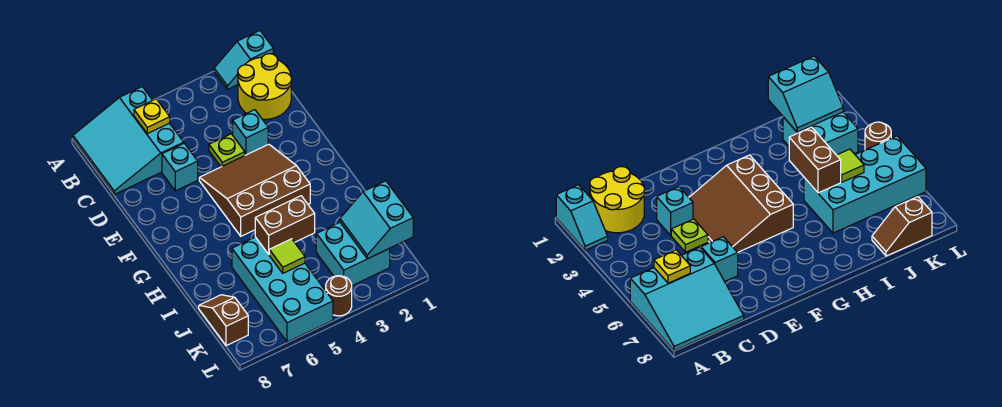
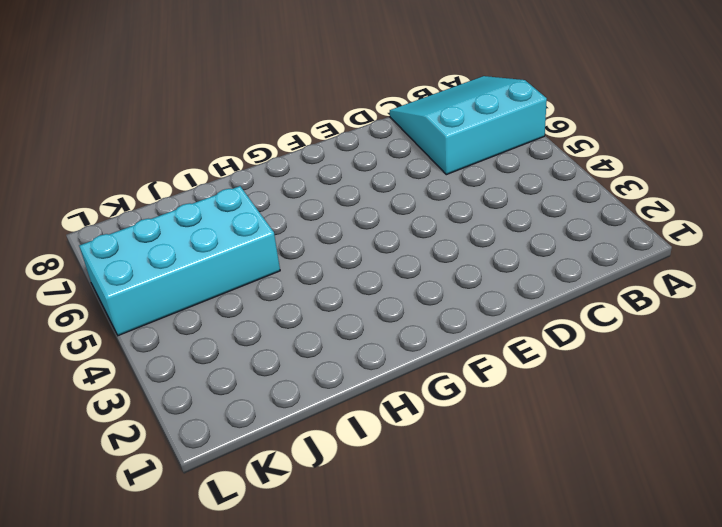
none -> cyan 1x2 slope [214,31,273,89]
none -> yellow 2x2 round brick [238,54,292,119]
none -> cyan 1x1 brick [233,110,268,155]

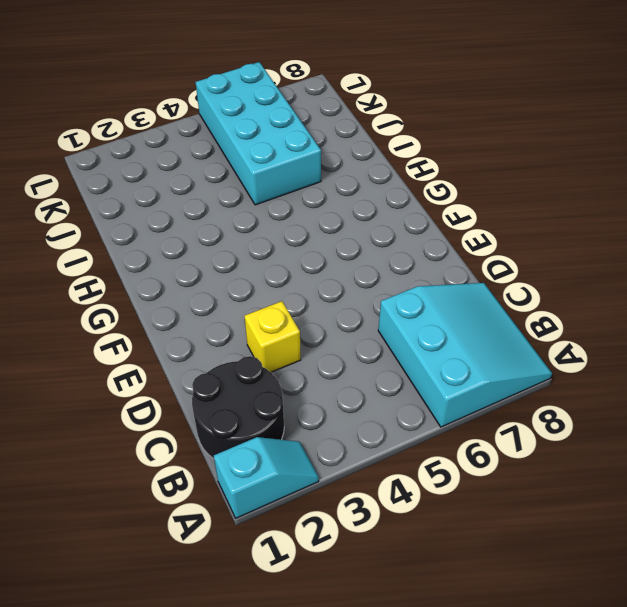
black 2x2 round brick [192,356,284,459] -> yellow 2x2 round brick [238,54,292,119]
yellow 1x1 brick [245,301,301,372] -> cyan 1x1 brick [233,110,268,155]
none -> lime 1x1 plate [209,134,245,167]
none -> cyan 1x1 brick [162,143,198,191]
none -> brown 3x3 slope [199,144,310,236]

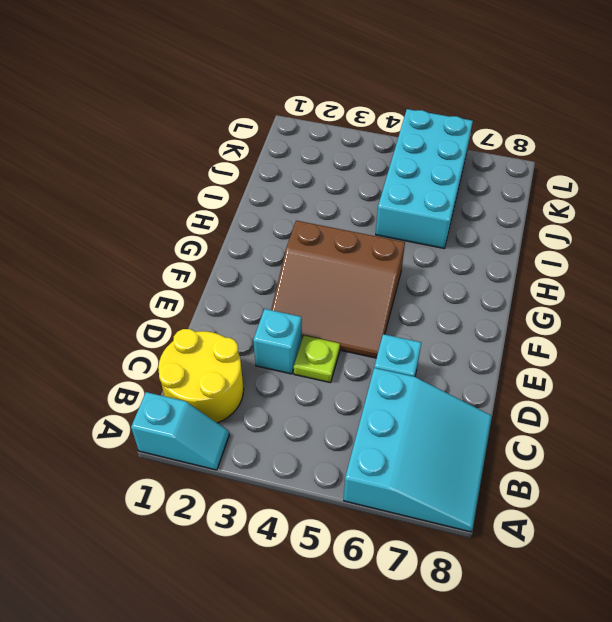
none -> cyan 2x2 brick [316,222,390,286]
none -> brown 1x2 slope [199,295,248,346]
none -> brown 1x1 round brick [326,276,352,316]

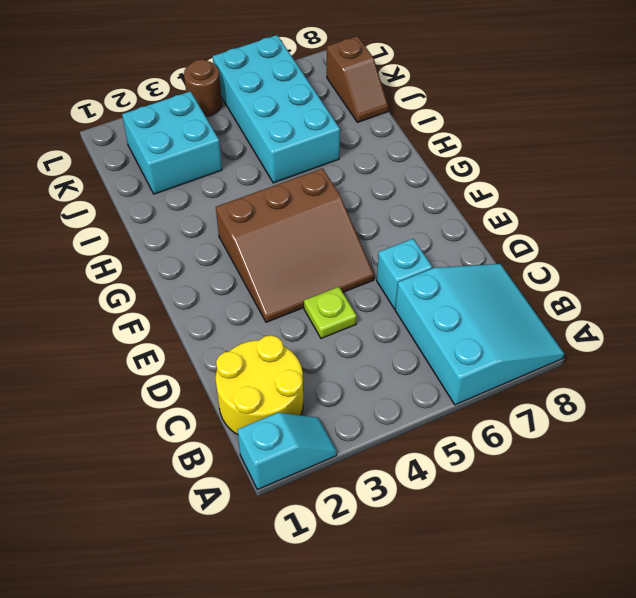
none -> cyan 1x1 brick [233,110,268,155]
none -> yellow 1x1 plate [134,99,170,134]
none -> brown 1x2 brick [255,196,315,254]

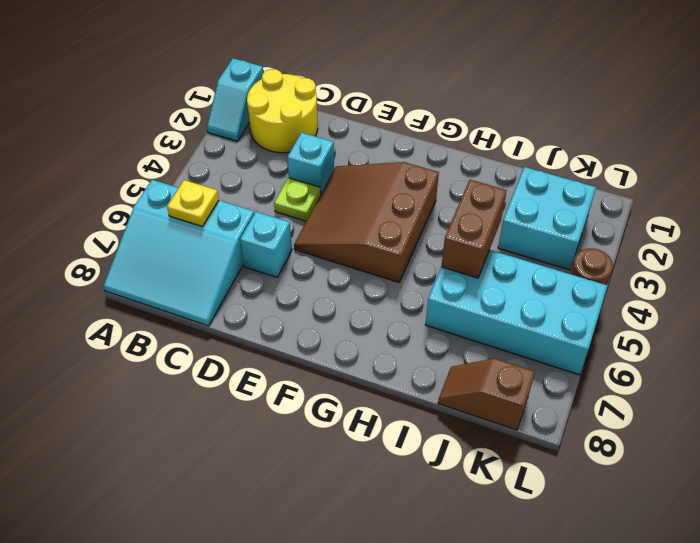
none -> cyan 2x2 slope [340,181,413,259]
none -> lime 1x1 tile [269,239,305,273]

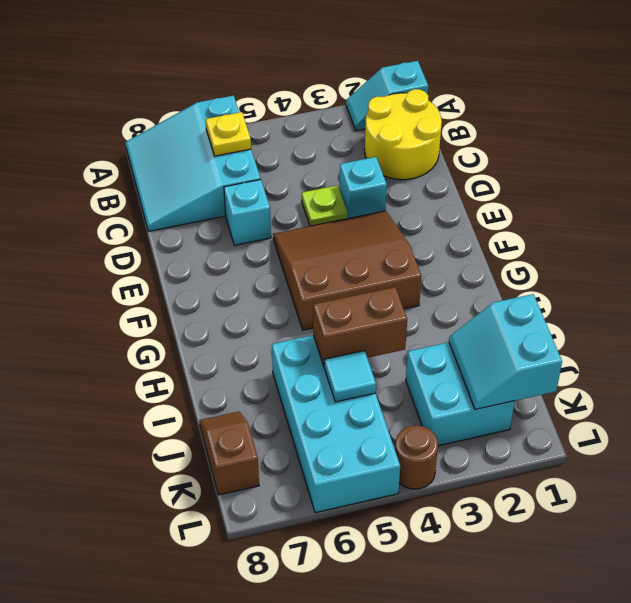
cyan 1x1 tile [324,351,376,402] -> lime 1x1 tile [269,239,305,273]

